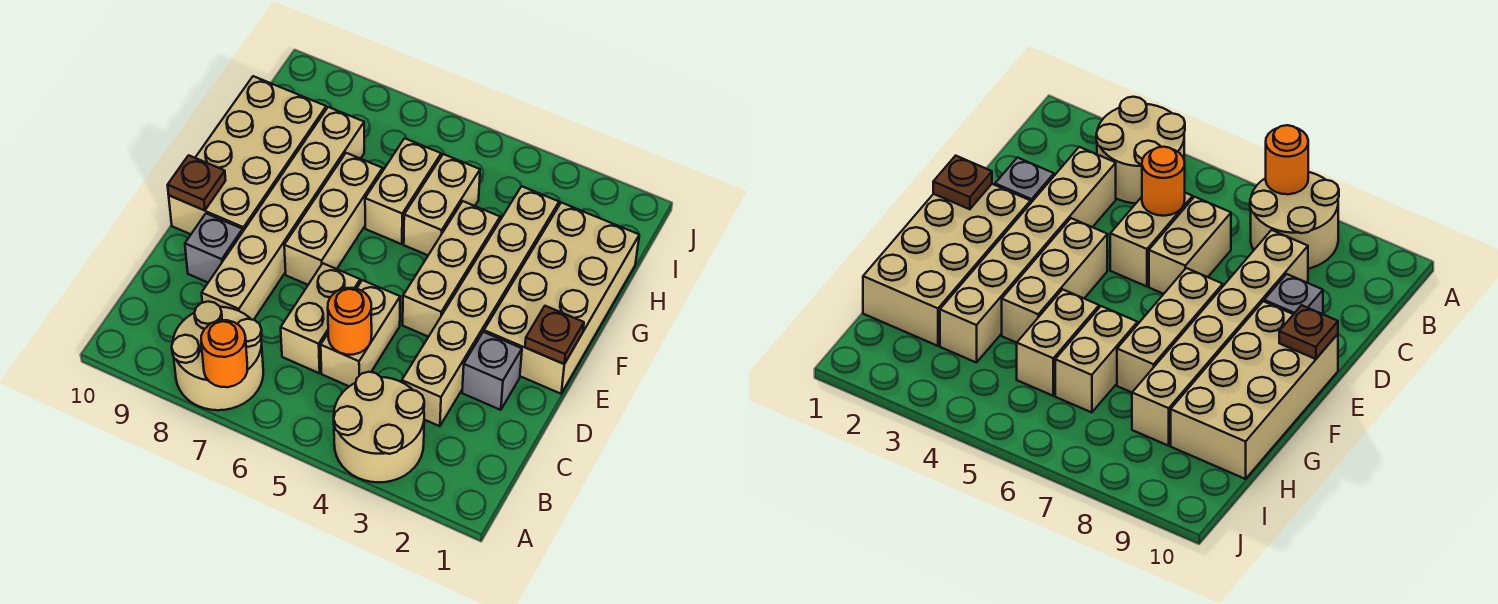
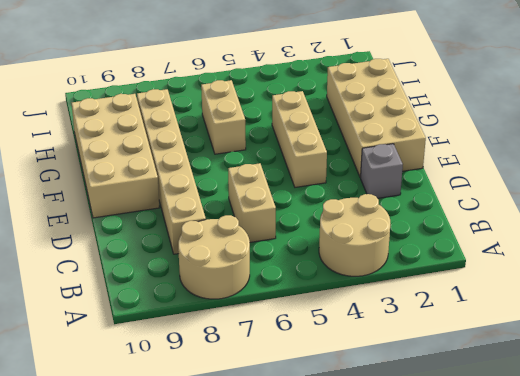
none -> tan 1x6 brick [402,186,559,426]
none -> tan 1x2 brick [321,280,400,386]
none -> grey 1x1 brick [185,213,243,282]

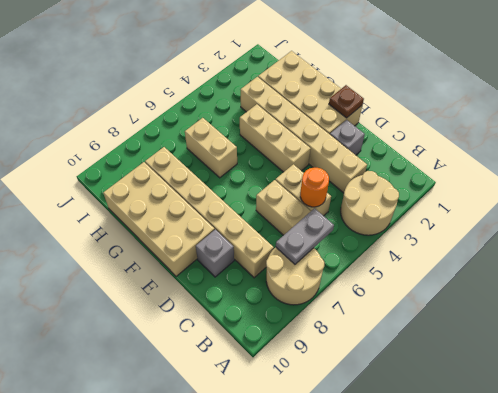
grey 1x2 plate [276,208,334,264] -> none
none -> tan 1x3 brick [284,153,383,285]
none -> tan 1x2 brick [404,154,480,255]
none -> orange 1x1 round brick [201,320,247,387]

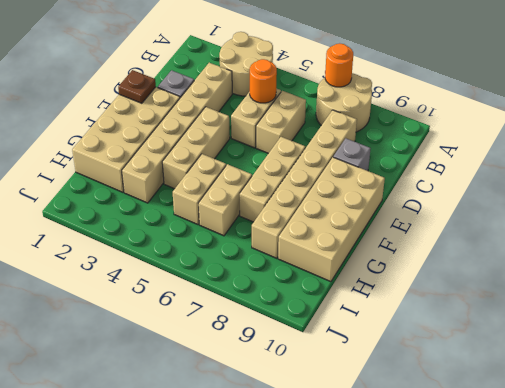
none -> brown 1x1 plate [168,155,226,210]

